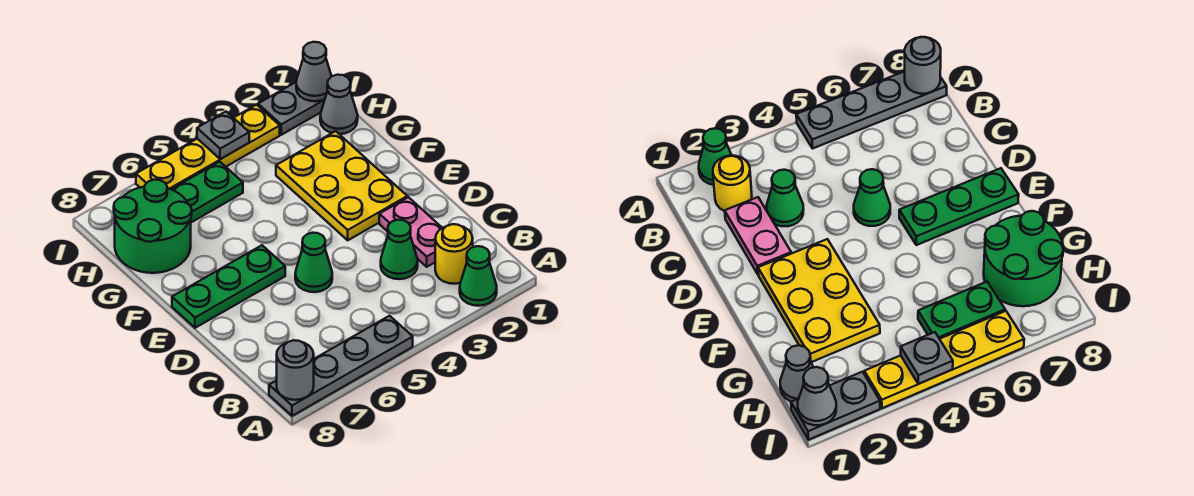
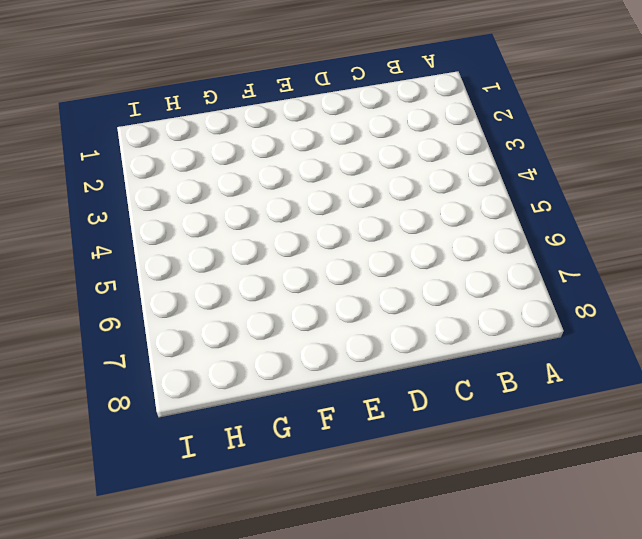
none -> green 1x1 cone [460,246,497,306]
none -> grey 1x4 plate [269,316,413,416]
none -> yellow 1x1 round brick [435,224,473,284]

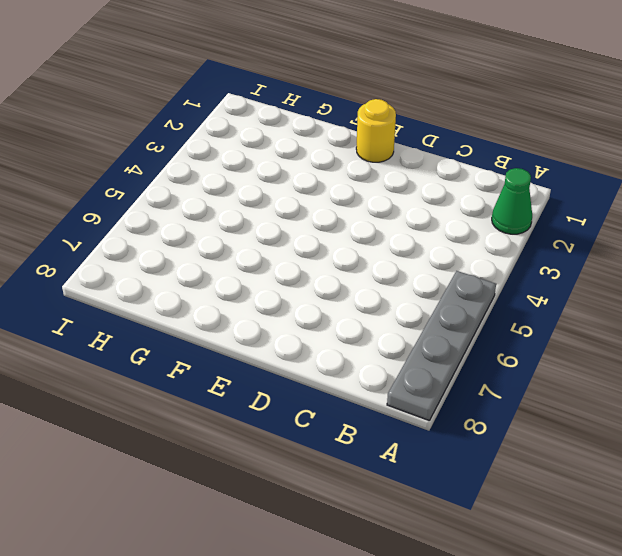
yellow 1x1 round brick [356,99,396,162] -> yellow 1x1 round brick moved to [435,224,473,284]
none -> pink 1x2 plate [379,197,442,267]
none -> green 1x1 cone [381,220,418,279]
none -> green 1x1 cone [295,233,332,292]

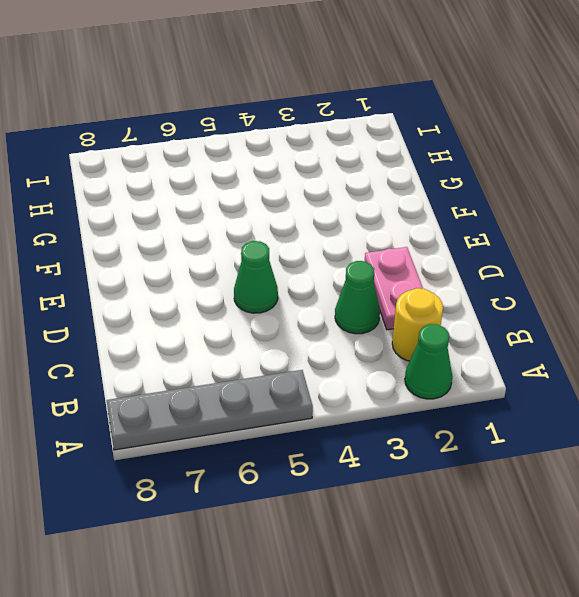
none -> yellow 2x3 plate [276,131,407,240]
none -> green 1x3 plate [172,245,285,328]
none -> green 2x2 round brick [114,180,192,273]

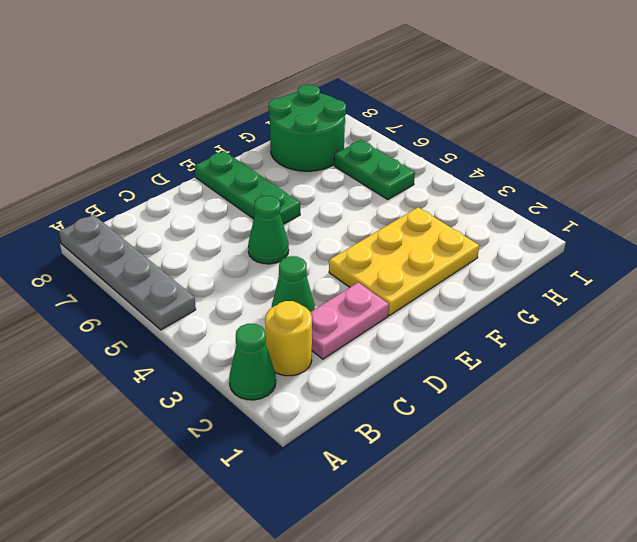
none -> grey 1x1 cone [320,75,358,134]
none -> grey 1x2 plate [258,82,325,135]
none -> yellow 1x4 plate [136,105,280,189]

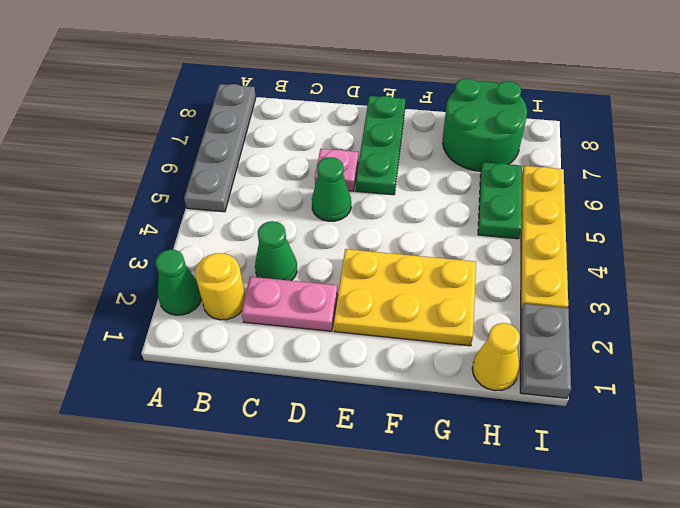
pink 1x1 plate [315,149,358,191] -> none
yellow 1x1 cone [472,323,520,391] -> grey 1x1 cone [320,75,358,134]
none -> grey 1x1 round brick [277,340,314,400]
none -> grey 1x1 cone [296,42,332,101]
none -> grey 1x1 plate [197,112,249,159]

